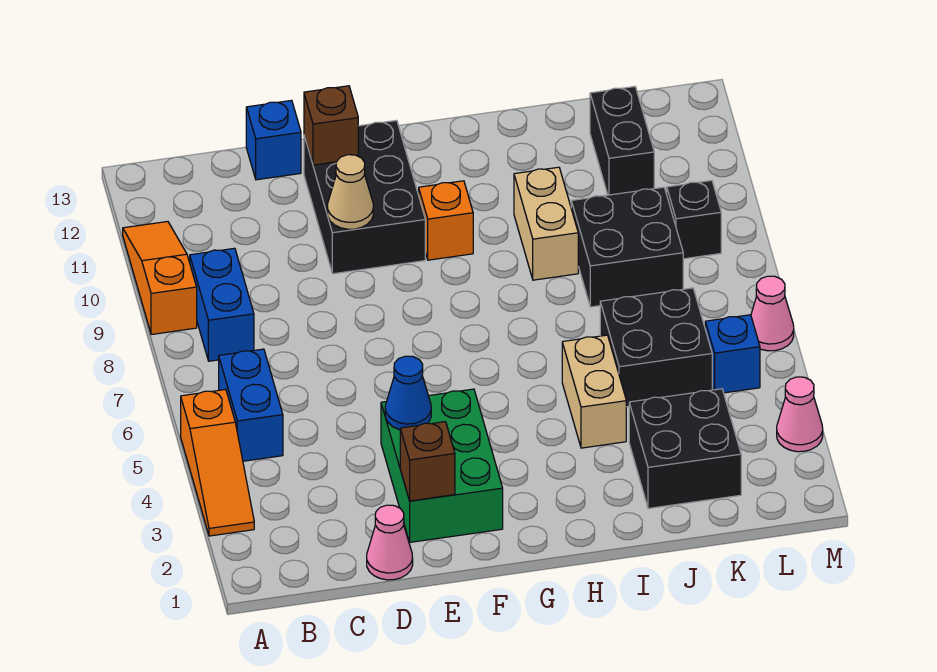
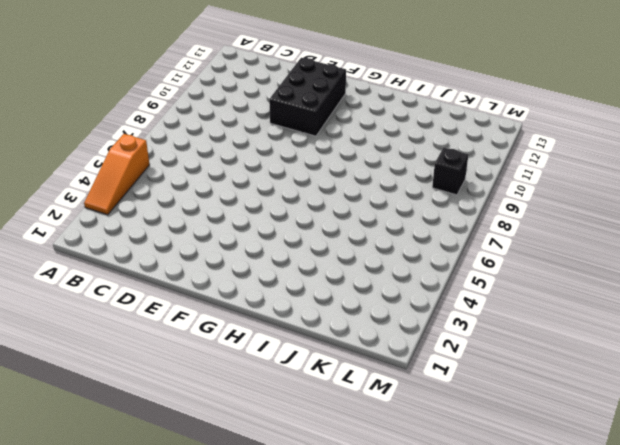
none -> orange 1x3 slope [123,221,197,335]
none -> blue 1x2 brick [219,349,283,461]
none -> blue 1x2 brick [190,248,254,361]

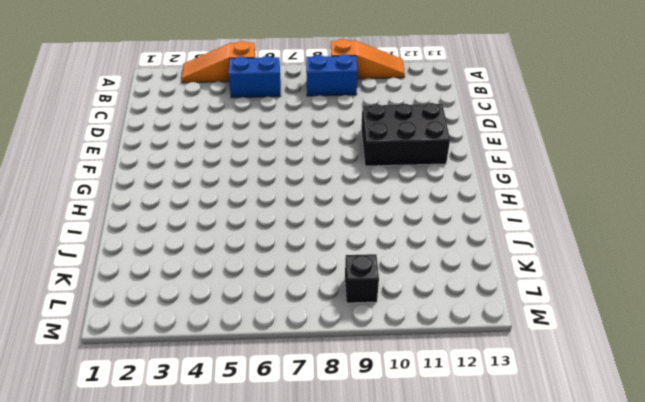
none -> pink 1x1 cone [367,505,413,580]
none -> blue 1x1 brick [246,100,301,180]
none -> green 2x3 brick [381,389,503,542]

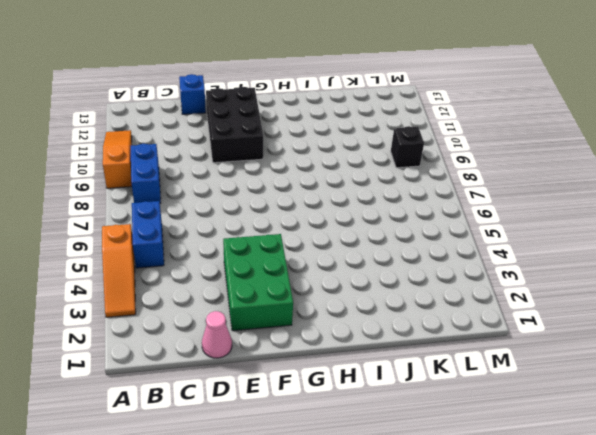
none -> orange 1x1 brick [419,181,473,260]
none -> tan 1x2 brick [562,335,626,448]
none -> tan 1x2 brick [514,167,578,280]

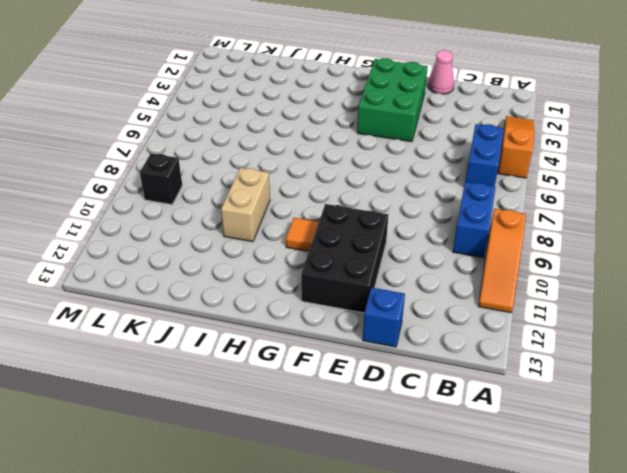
orange 1x1 tile [286,218,319,251] -> orange 1x1 brick [419,181,473,260]
none -> tan 1x2 brick [562,335,626,448]
none -> black 2x2 brick [629,389,741,509]
none -> black 2x2 brick [600,288,712,407]

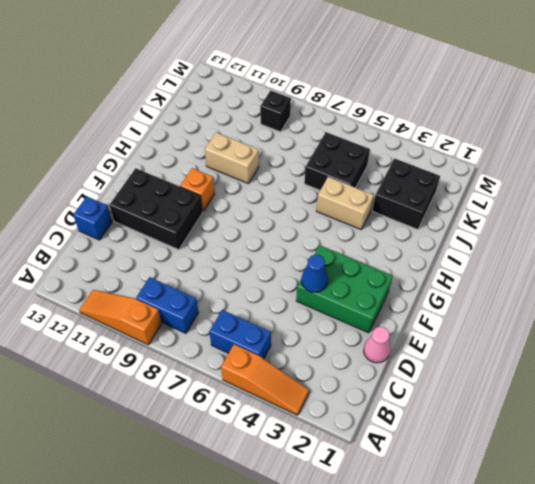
none -> black 2x2 brick [571,187,683,307]
none -> black 1x2 brick [590,87,654,195]
none -> blue 1x1 brick [705,315,760,393]

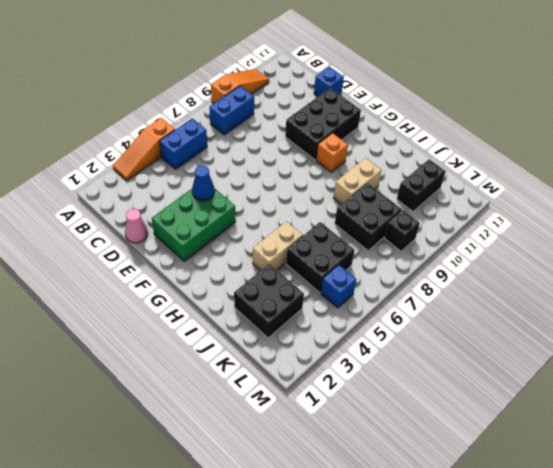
none -> pink 1x1 cone [777,377,823,452]
none -> pink 1x1 cone [751,276,794,351]
none -> brown 1x1 brick [400,422,455,501]

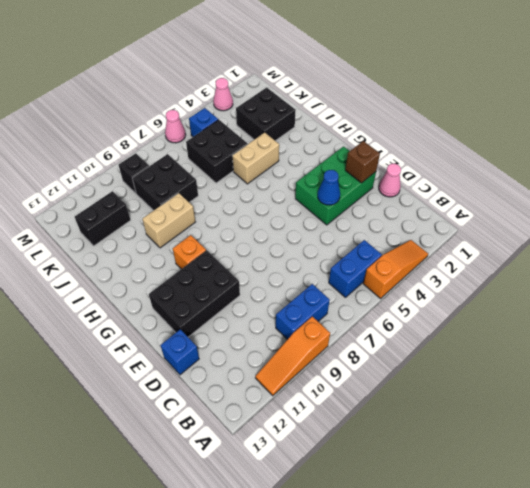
none -> tan 1x1 cone [327,155,373,229]
none -> brown 1x1 brick [304,86,358,165]

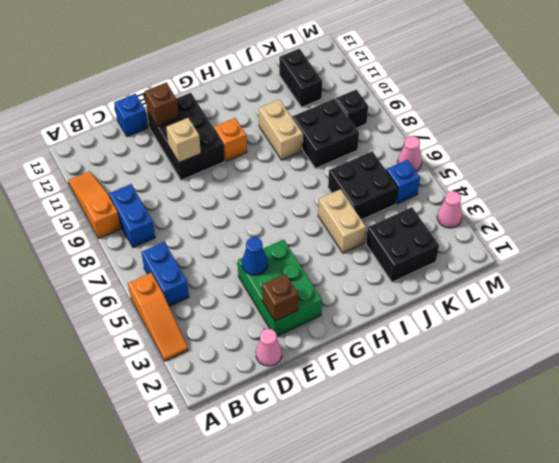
tan 1x1 brick [166,118,201,162] -> tan 1x1 cone [327,155,373,229]

